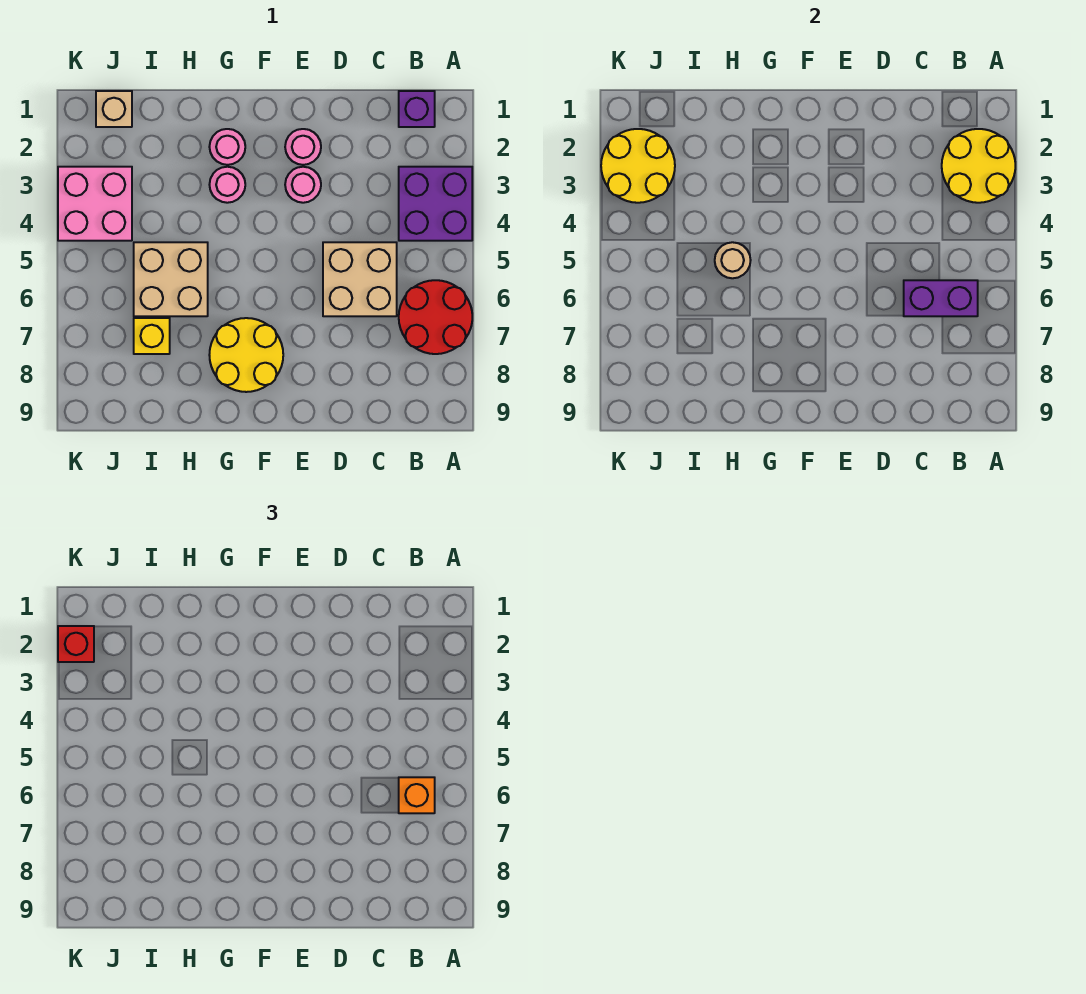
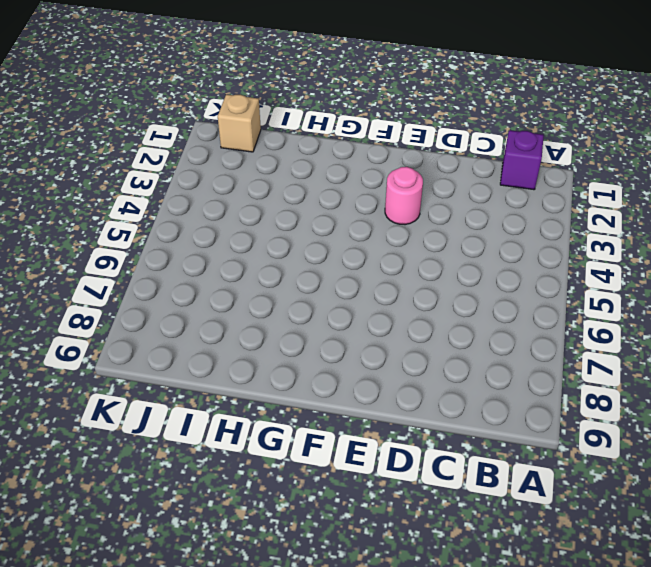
none -> purple 2x2 brick [399,167,472,241]
none -> red 2x2 round brick [399,280,472,354]
none -> tan 2x2 brick [323,242,397,316]

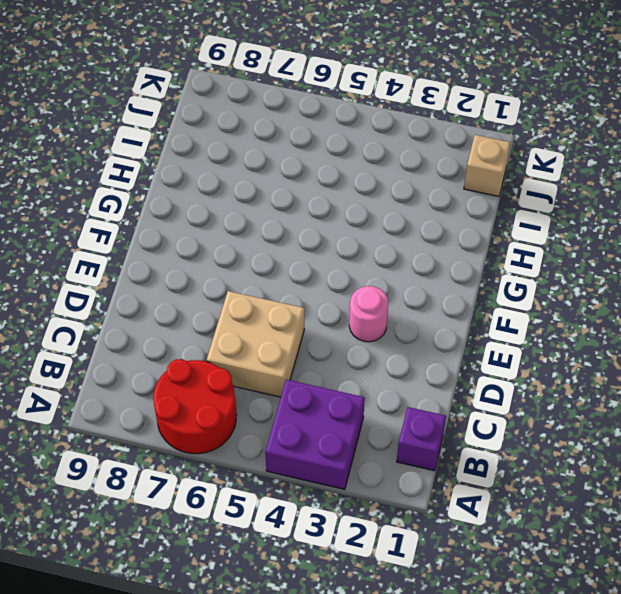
none -> pink 1x1 round brick [285,129,321,165]
none -> yellow 2x2 round brick [209,318,283,392]
none -> pink 1x1 round brick [209,129,245,165]

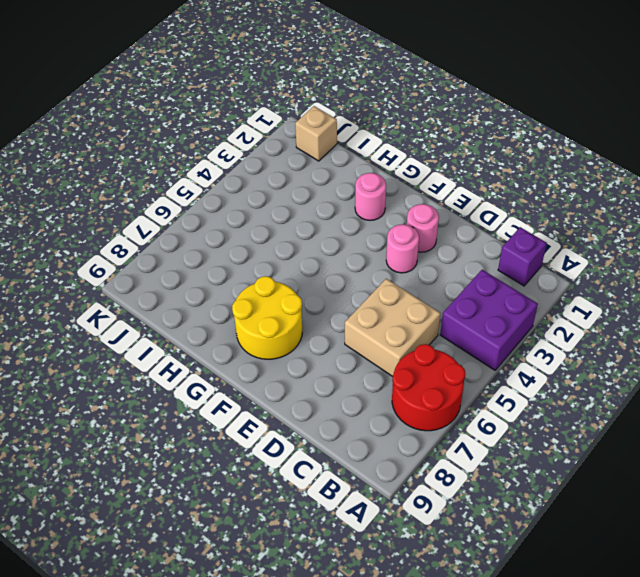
none -> pink 1x1 round brick [209,167,245,203]
none -> tan 2x2 brick [134,242,208,316]
none -> yellow 1x1 brick [134,318,170,354]

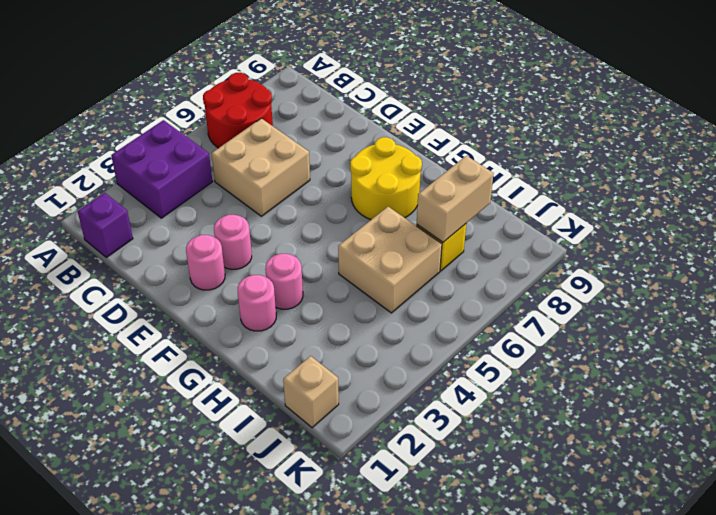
tan 1x2 brick [417,156,494,242] -> none
none -> pink 2x2 brick [58,167,132,241]
none -> yellow 2x2 round brick [942,129,1015,203]
none -> purple 1x2 brick [904,280,978,316]

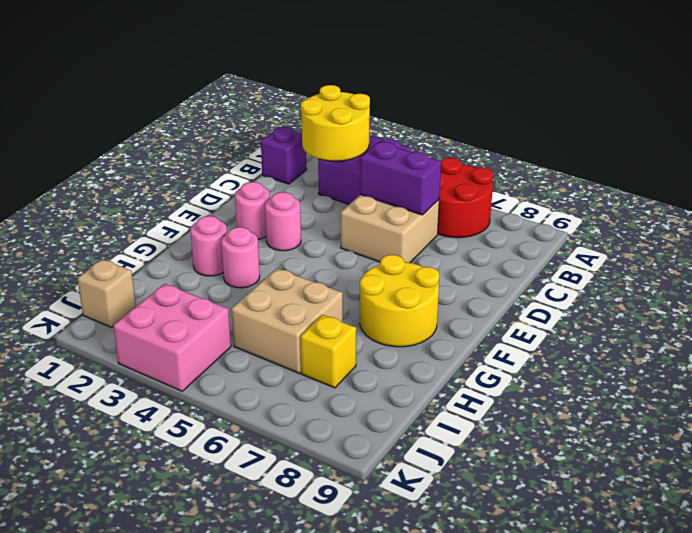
purple 1x2 brick [360,142,441,215] -> purple 1x2 brick turned to [904,280,978,316]
none -> tan 1x1 round brick [715,242,751,278]
none -> yellow 2x2 round brick [601,129,675,203]
none -> orange 1x1 brick [399,777,435,813]

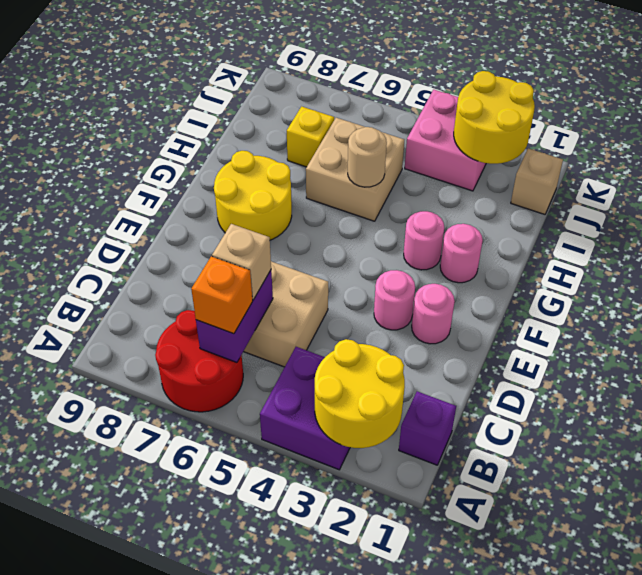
tan 1x1 brick [212,224,271,300] -> none
none -> red 1x1 brick [58,626,94,662]

